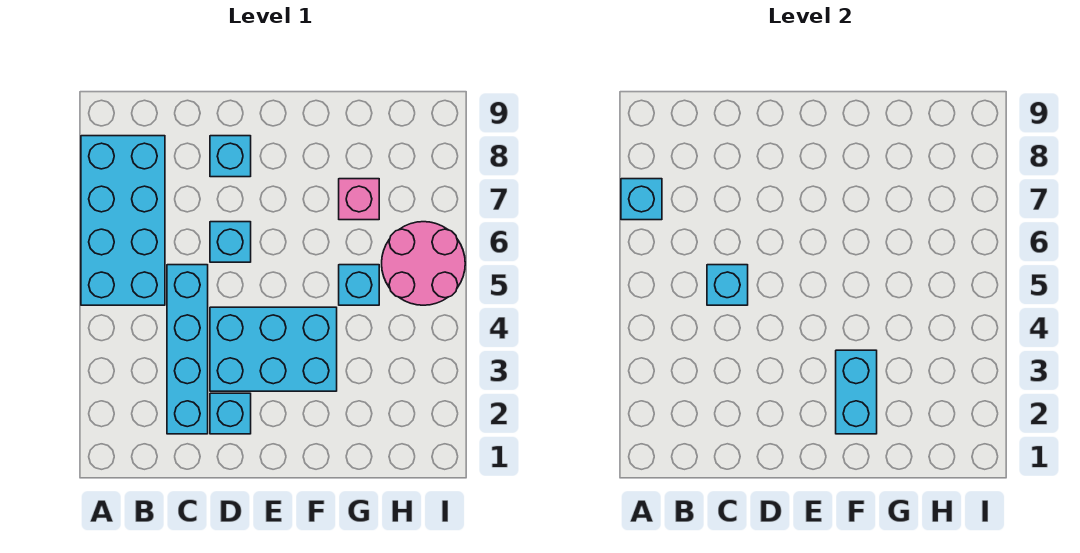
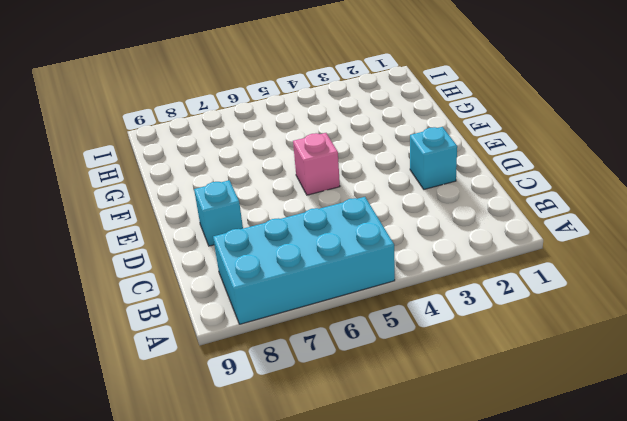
pink 1x1 brick [293,133,340,195] -> pink 1x1 brick moved to [339,179,379,220]
none -> cyan 1x4 brick [167,265,208,434]
none -> cyan 2x3 brick [210,307,337,391]
none -> cyan 1x1 brick [210,222,251,262]

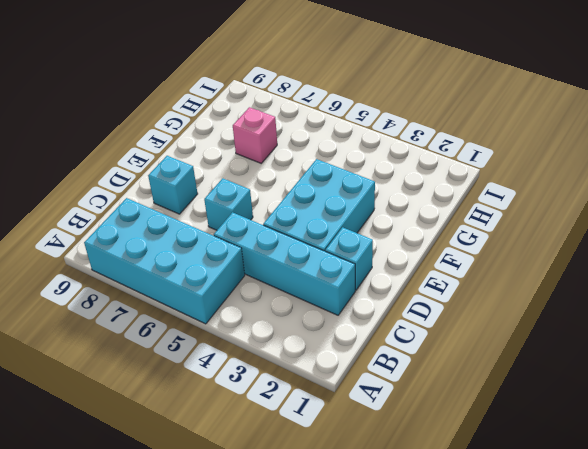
none -> cyan 1x1 brick [339,265,379,305]
none -> pink 2x2 round brick [382,222,465,305]
none -> cyan 1x1 brick [621,179,662,220]

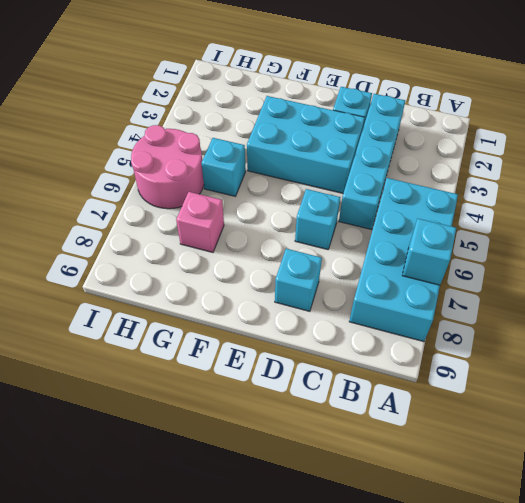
none -> cyan 1x1 brick [707,265,748,305]
none -> cyan 1x2 brick [836,350,877,434]

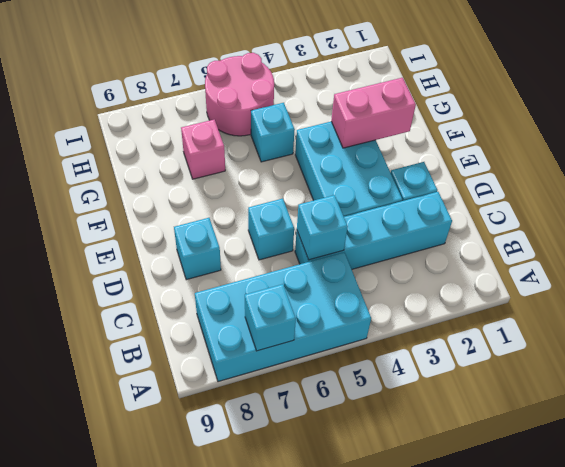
pink 1x2 brick [331,78,416,148] -> cyan 1x2 brick [836,350,877,434]

